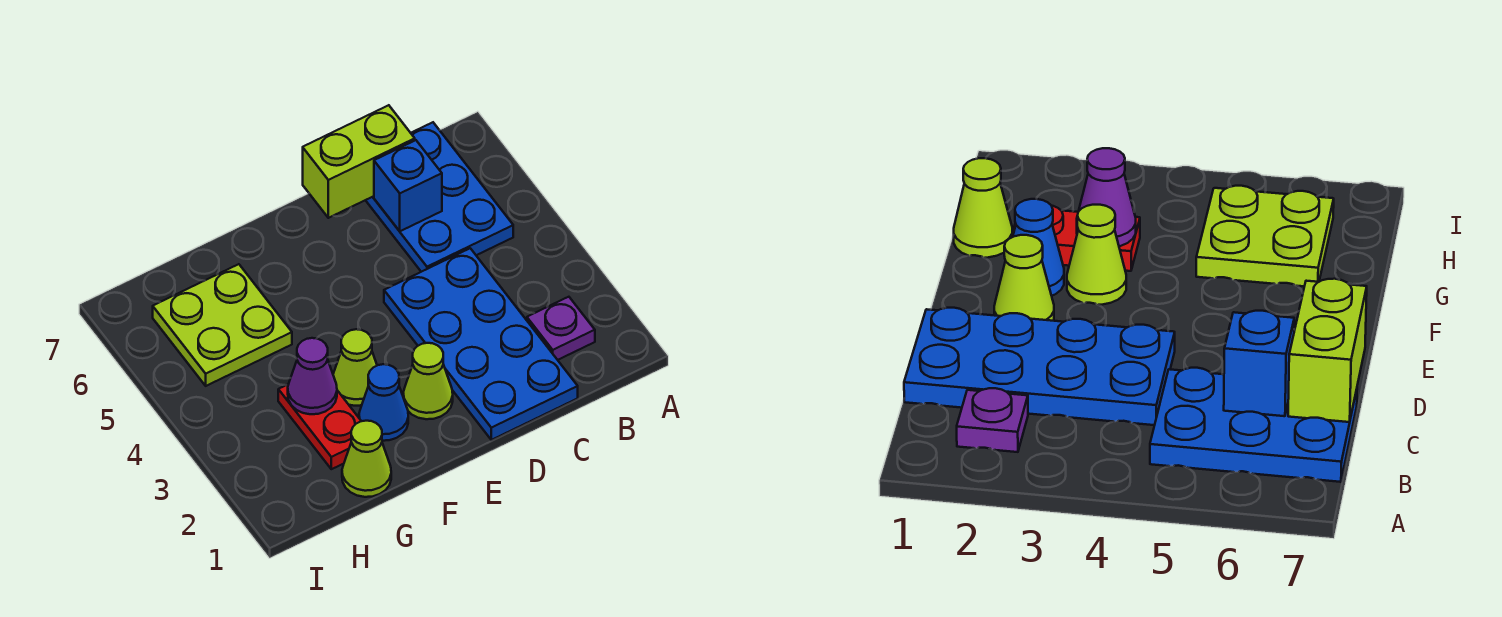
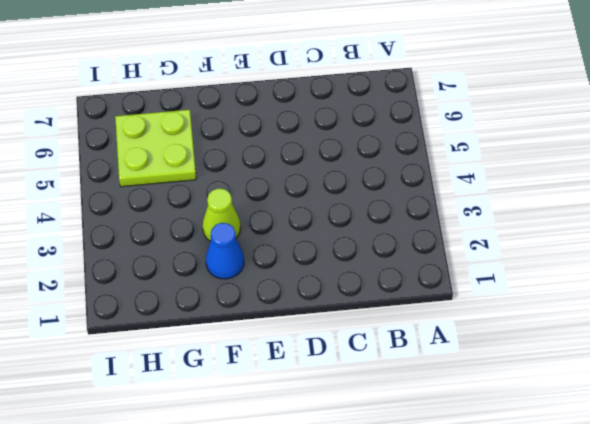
none -> purple 1x1 plate [527,297,595,360]
none -> blue 2x3 plate [366,122,513,272]
none -> blue 2x4 plate [384,248,578,440]

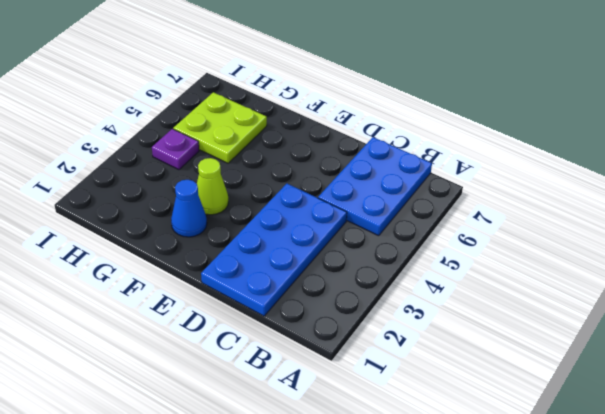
purple 1x1 plate [152,129,199,170] -> purple 1x1 plate moved to [527,297,595,360]
none -> lime 1x1 cone [403,343,453,419]
none -> lime 1x1 cone [342,421,391,497]
none -> red 1x2 plate [278,384,361,469]

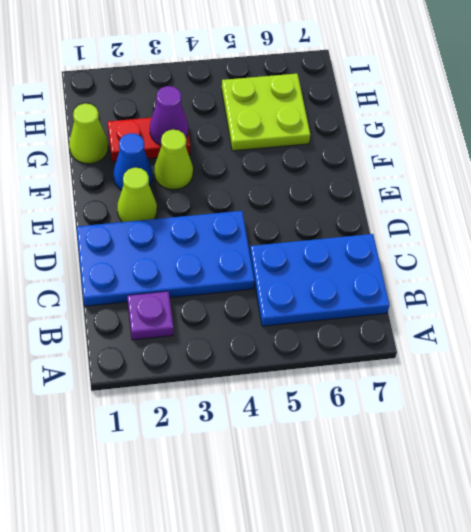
none -> blue 1x1 brick [374,140,442,231]
none -> lime 1x2 brick [303,105,415,218]

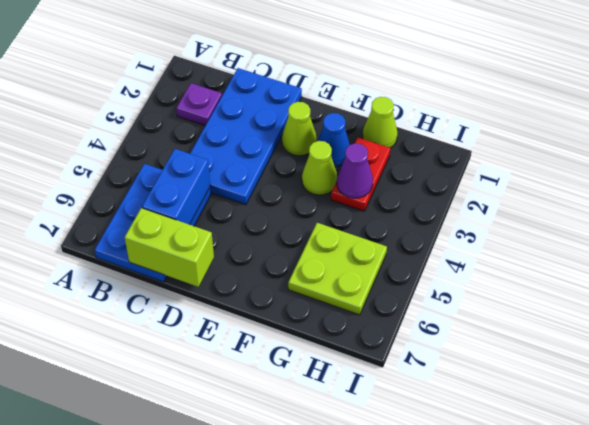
blue 1x2 brick [142,149,210,225] -> blue 1x1 brick [374,140,442,231]

